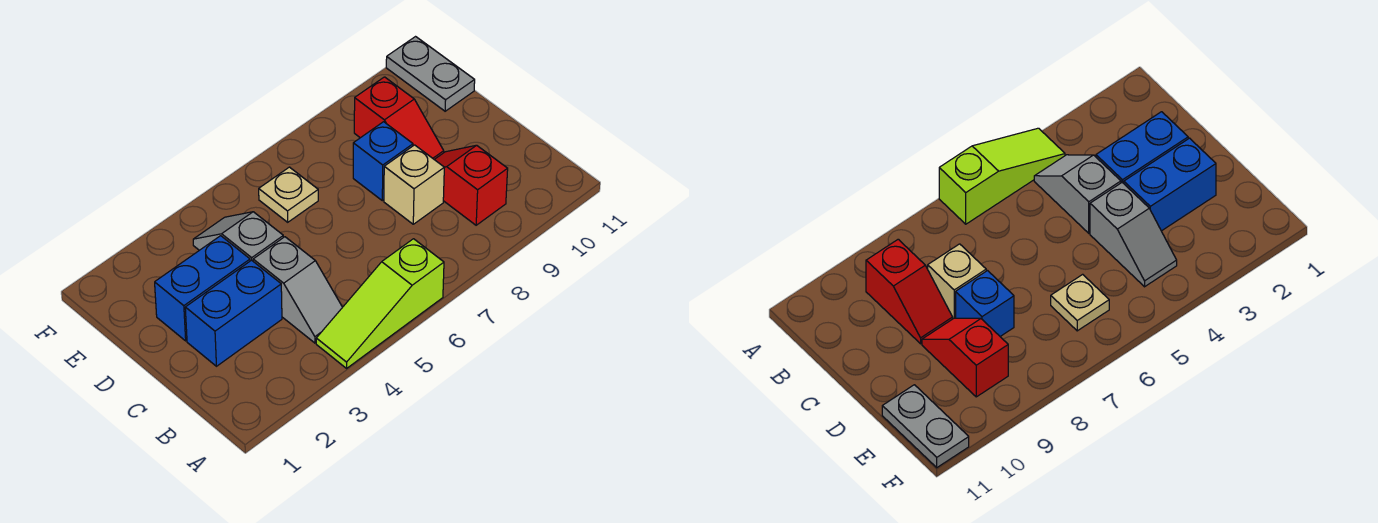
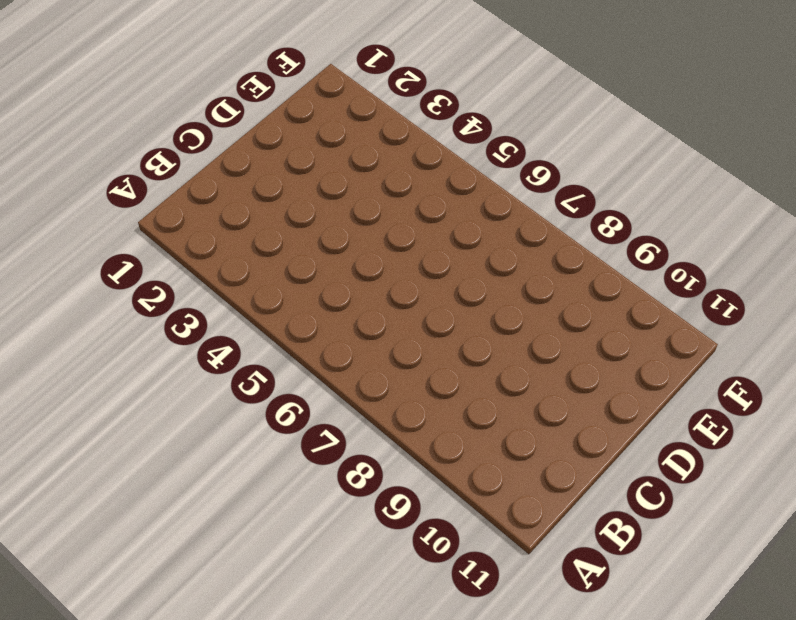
none -> lime 1x3 slope [316,239,444,368]
none -> grey 1x2 slope [253,237,342,343]

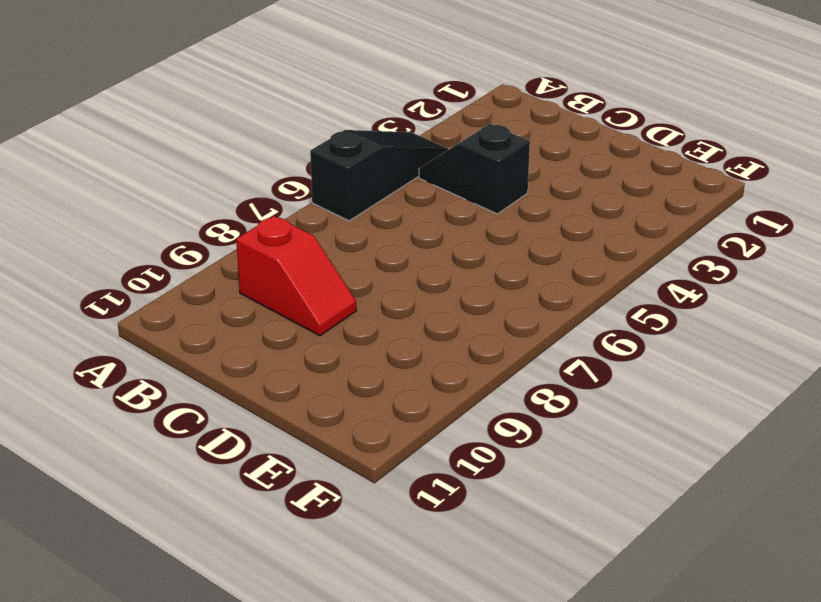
black 1x3 slope [310,130,448,221] -> lime 1x3 slope [316,239,444,368]
black 1x2 slope [419,124,530,214] -> grey 1x2 slope [253,237,342,343]
none -> blue 1x2 brick [185,260,282,366]
none -> tan 1x1 brick [384,145,444,224]

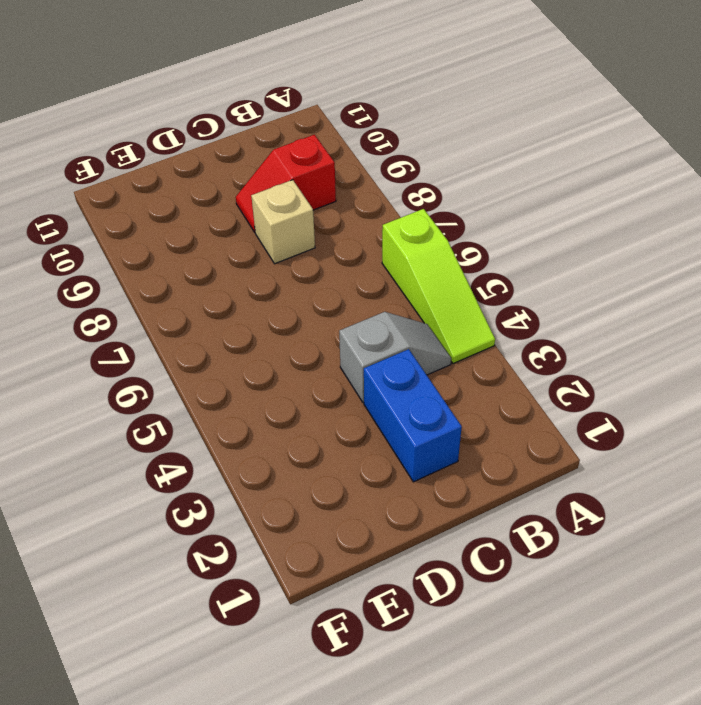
none -> blue 1x2 brick [155,236,250,341]
none -> grey 1x2 slope [193,212,283,261]

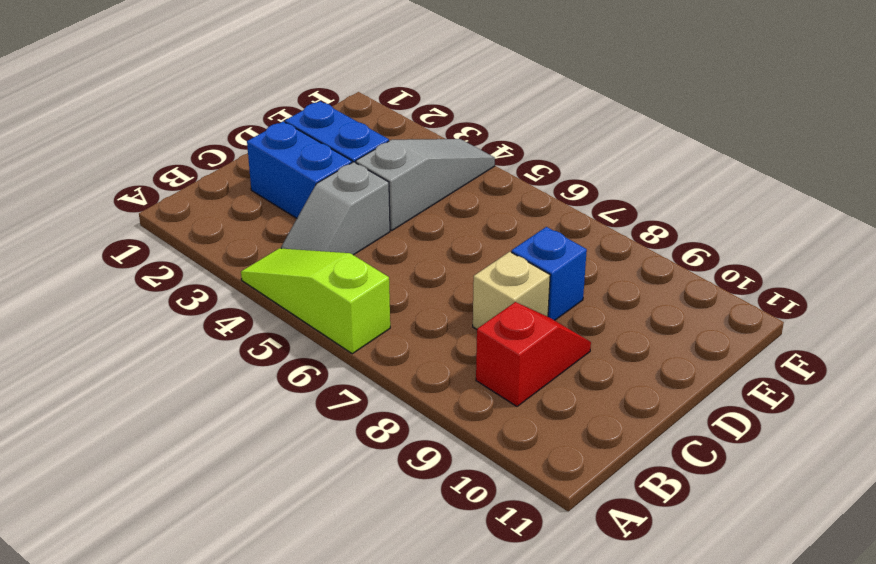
grey 1x3 slope [356,139,495,231] -> grey 1x2 slope [193,212,283,261]
none -> red 1x2 slope [354,77,444,160]
none -> tan 1x1 plate [259,167,318,222]

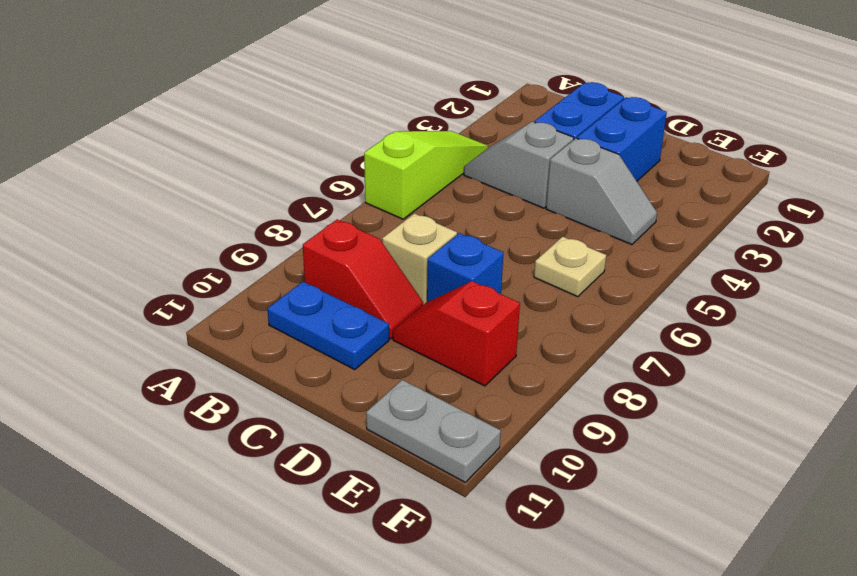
blue 1x2 plate [267,282,389,370] -> none

